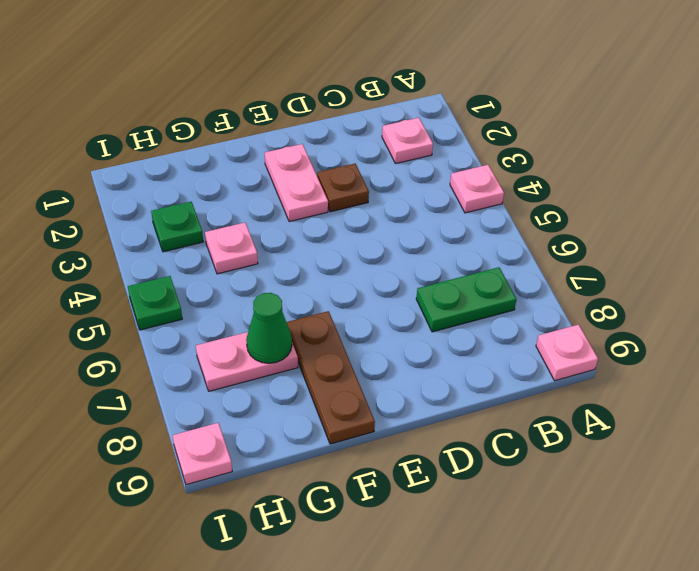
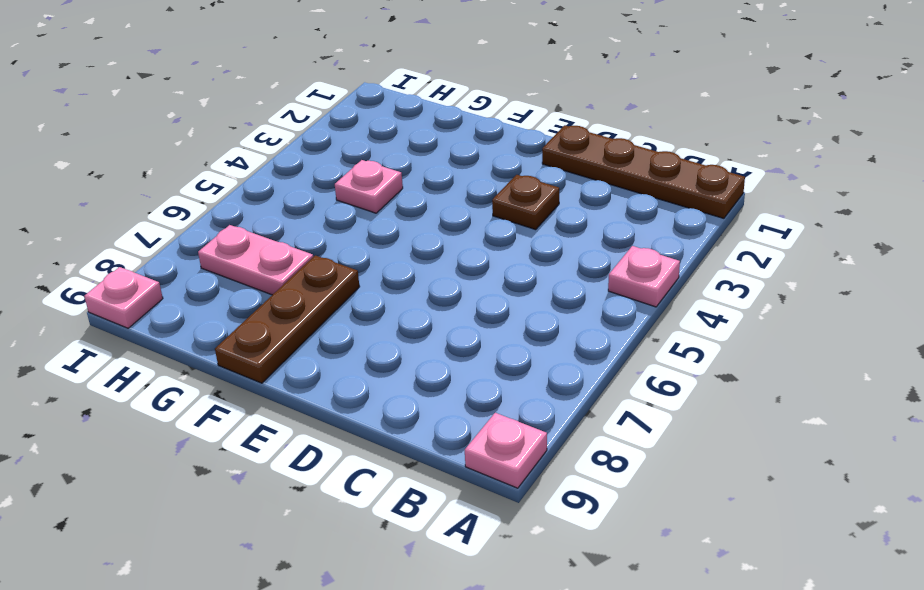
brown 1x4 plate [542,125,745,218] -> none
none -> pink 1x1 plate [382,118,433,164]
none -> green 1x2 plate [416,267,516,332]
none -> pink 1x2 plate [265,144,328,222]

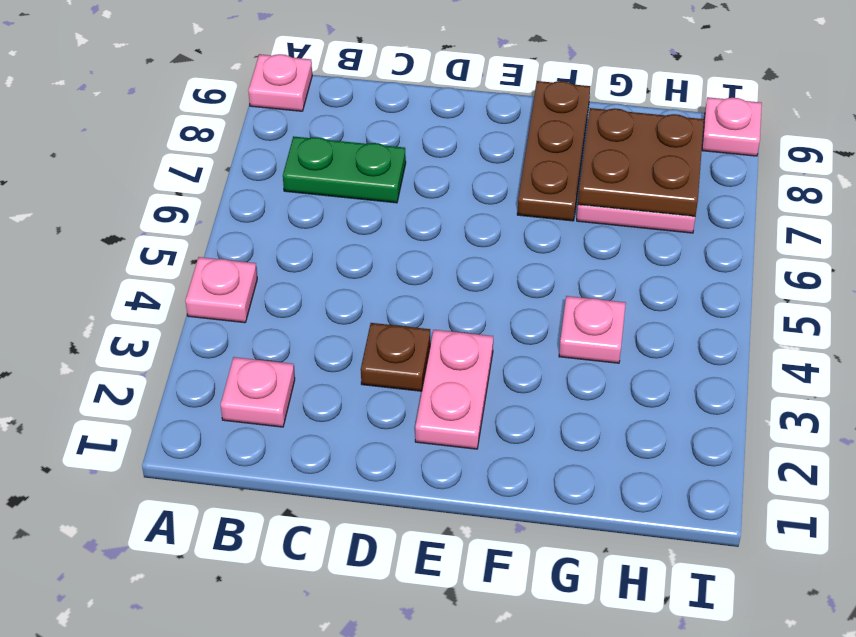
brown 2x2 plate [578,108,704,216] -> green 1x1 cone [246,293,292,363]
none -> green 1x1 plate [151,202,203,252]
none -> green 1x1 plate [128,276,182,330]

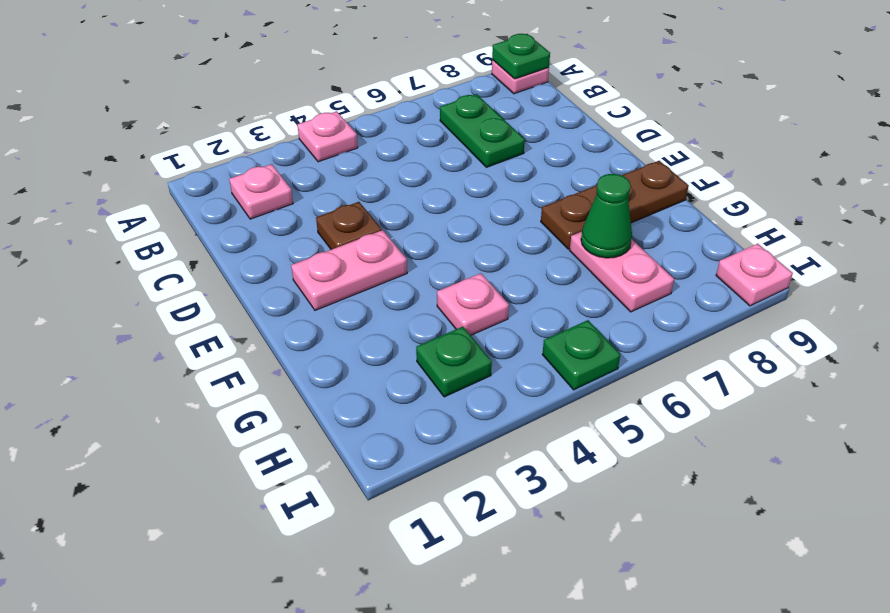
green 1x1 plate [492,34,550,79] -> none

